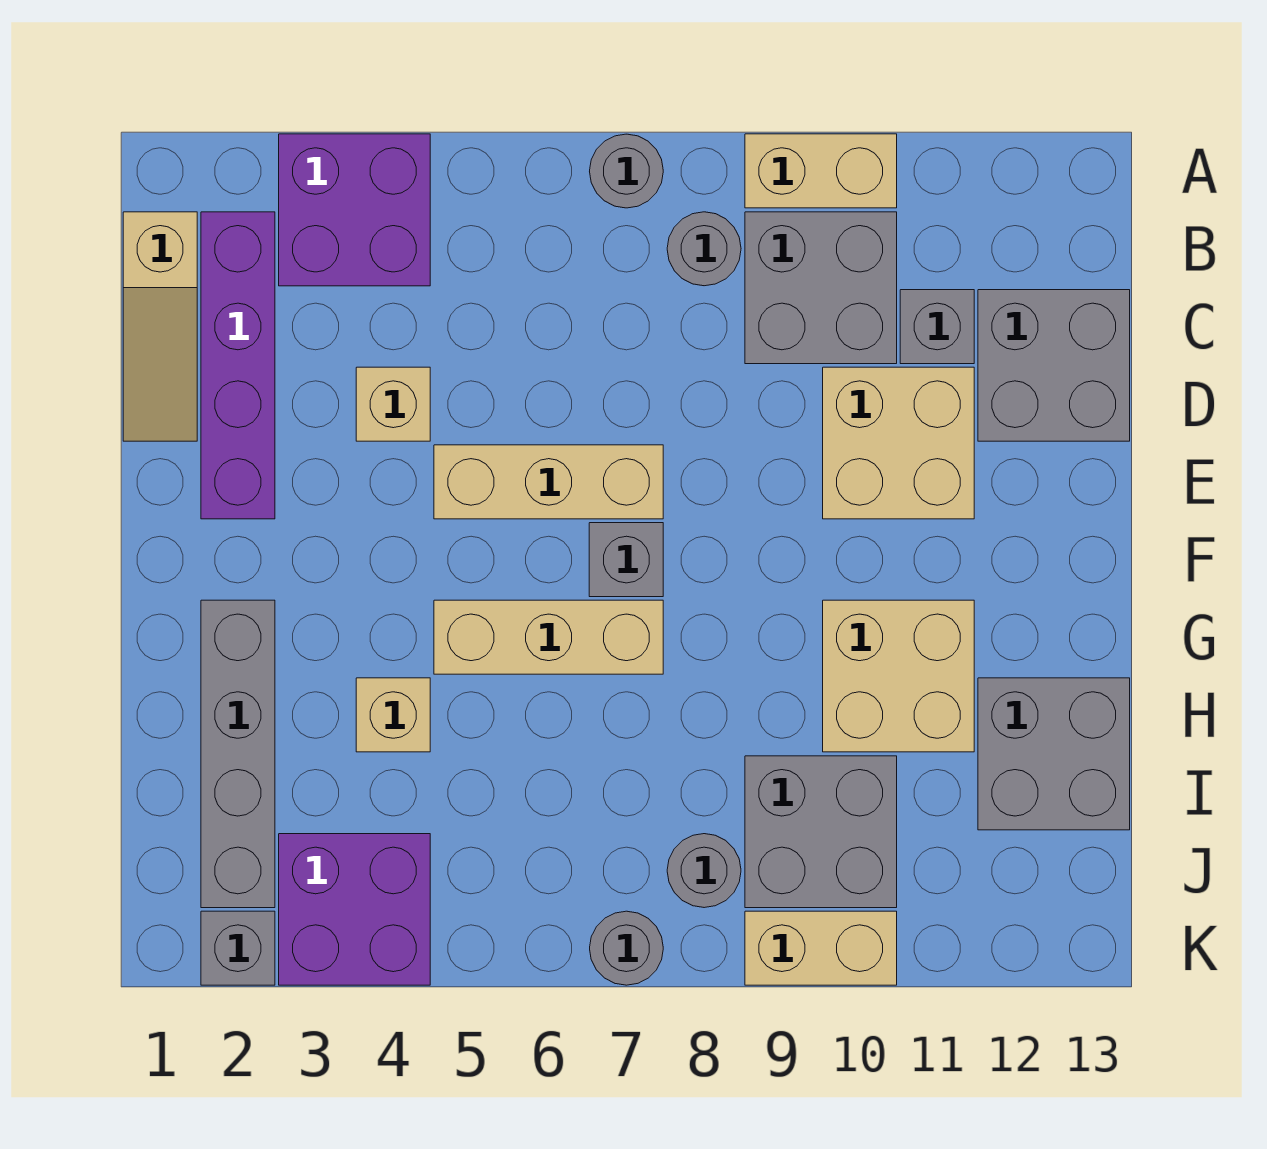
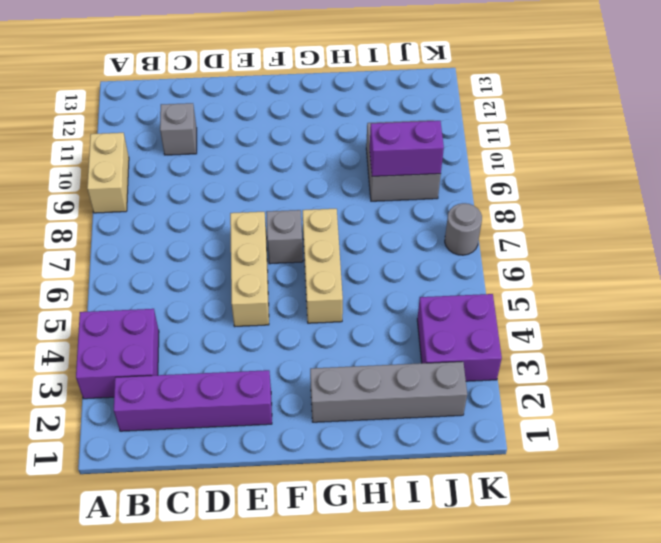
purple 1x2 brick [370,121,444,176] -> none
none -> grey 1x1 round brick [590,134,663,208]
none -> tan 1x3 slope [123,212,197,441]
none -> grey 1x1 round brick [667,212,741,286]

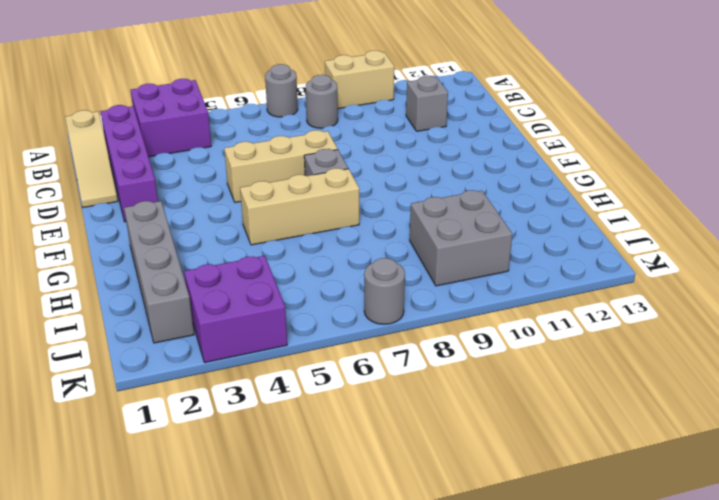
none -> grey 2x2 brick [745,212,897,364]
none -> grey 2x2 brick [978,290,1130,441]
none -> tan 1x1 brick [356,367,430,441]

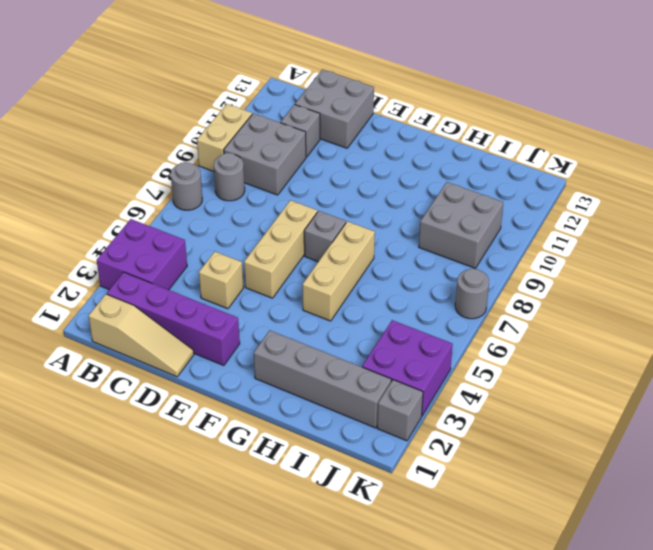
none -> tan 2x2 brick [823,367,974,519]
none -> tan 2x2 brick [823,600,974,752]
none -> tan 1x1 brick [356,678,430,752]

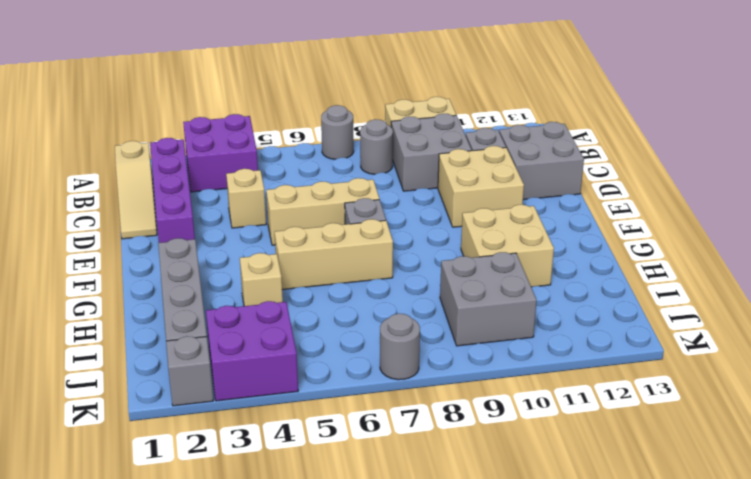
none -> grey 2x2 brick [978,678,1130,830]
none -> grey 1x1 round brick [667,834,741,908]
none -> tan 1x2 brick [745,911,897,985]

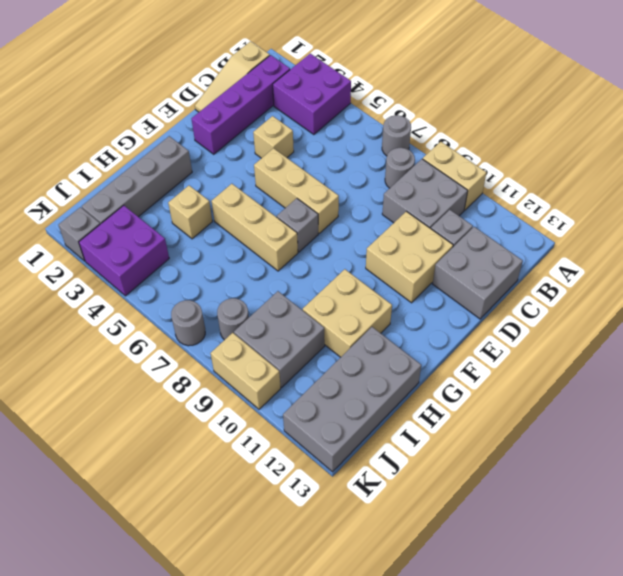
grey 2x4 brick [283,327,421,472] -> grey 2x2 brick [978,678,1130,830]

